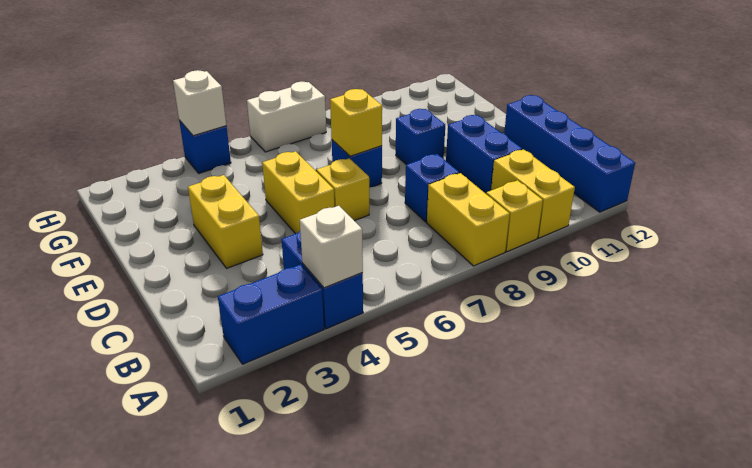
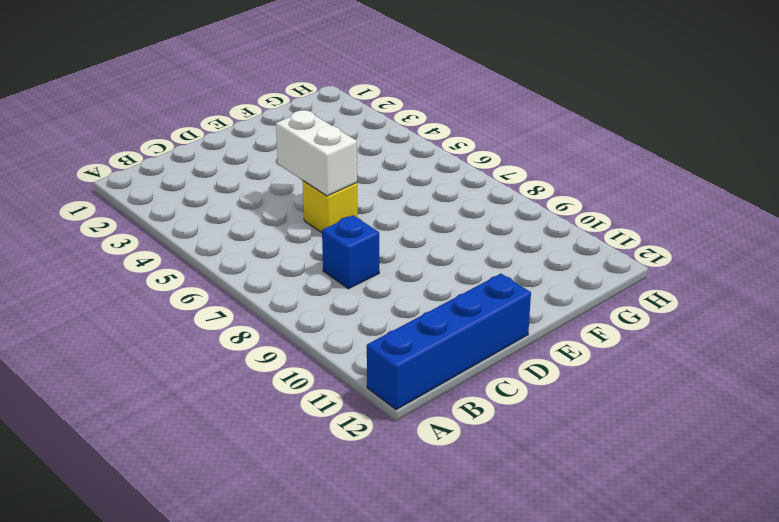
white 1x2 brick [276,110,357,196] -> white 1x2 brick moved to [247,82,326,152]
none -> blue 1x2 brick [218,264,324,364]
none -> blue 1x2 brick [281,231,363,329]
none -> yellow 1x2 brick [427,173,510,266]

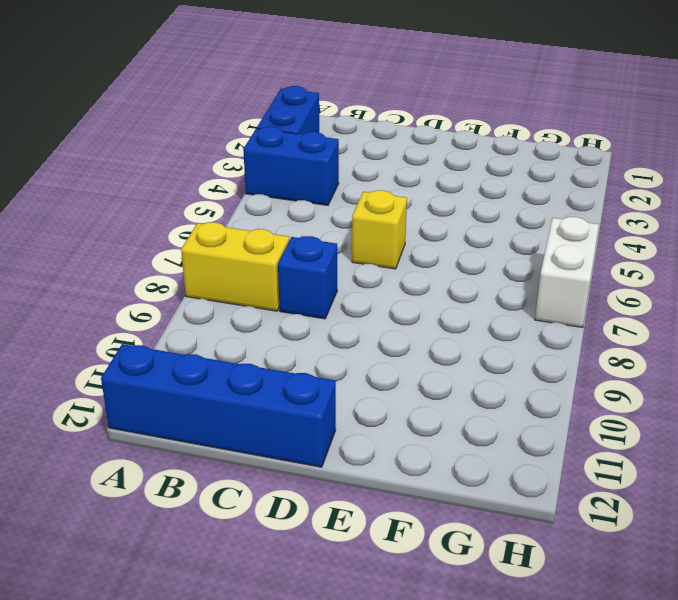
none -> yellow 1x1 brick [486,180,543,252]
none -> yellow 1x2 brick [491,150,575,238]
none -> blue 1x2 brick [446,115,522,193]

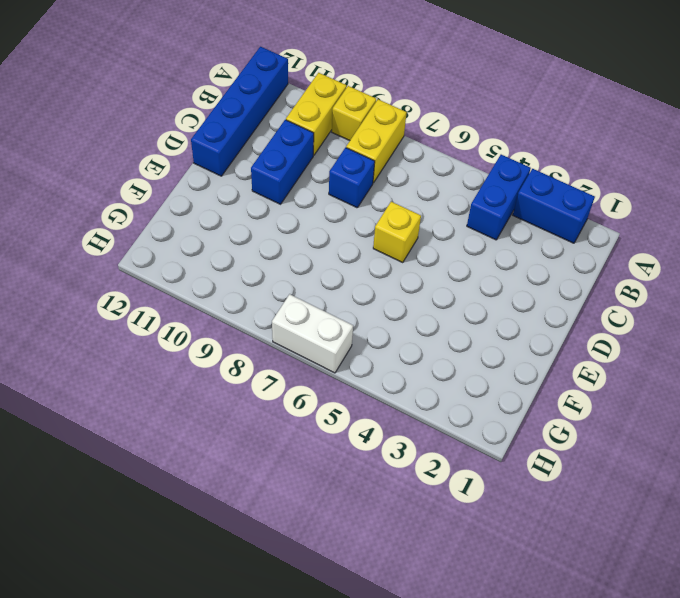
none -> yellow 1x2 brick [188,175,263,268]
none -> yellow 1x2 brick [262,151,334,234]
none -> blue 1x1 brick [332,140,382,188]

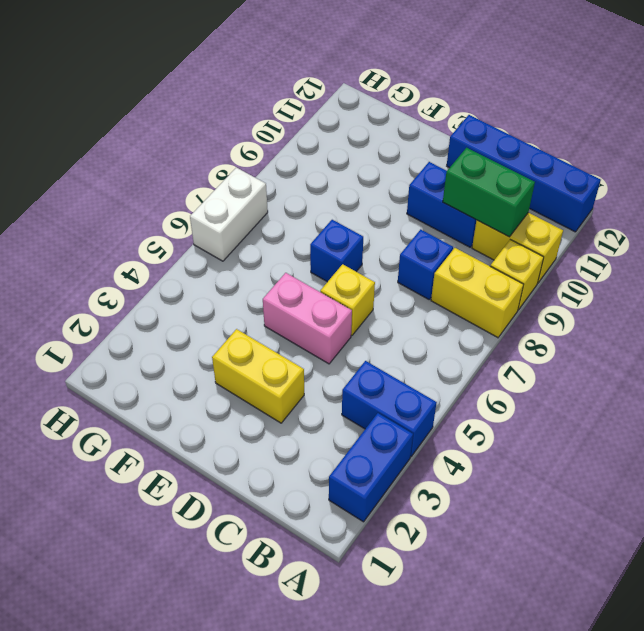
green 1x2 brick [443,148,535,237] -> none
pink 1x2 brick [263,273,352,364] -> yellow 1x2 brick [262,151,334,234]
none -> blue 1x1 brick [396,109,445,165]
none -> blue 1x1 brick [179,120,231,173]
none -> white 1x1 brick [300,206,363,288]

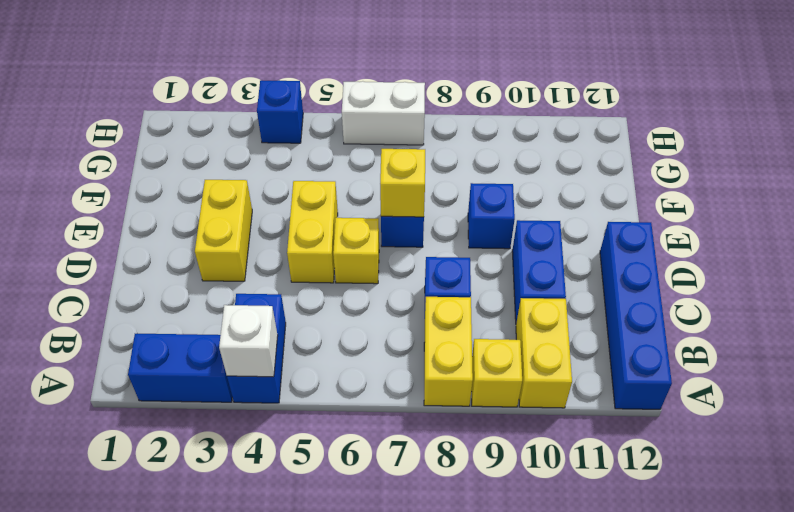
none -> white 1x1 brick [173,70,226,136]

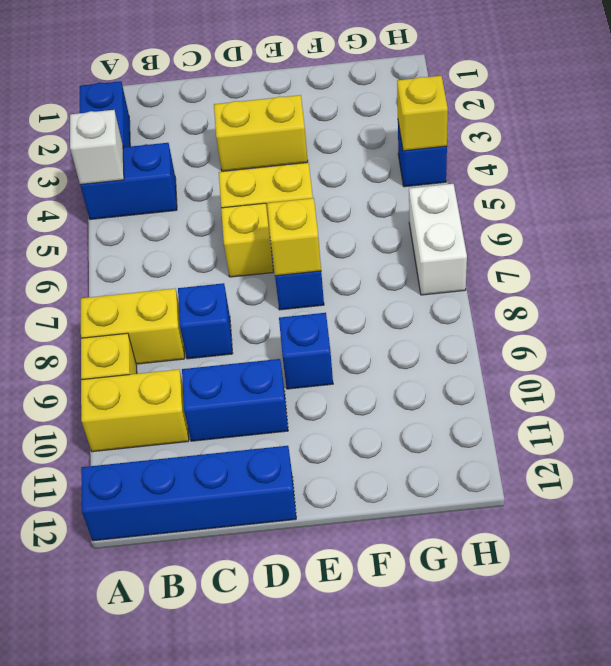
yellow 1x1 brick [397,76,448,151] -> white 1x1 brick [173,70,226,136]

